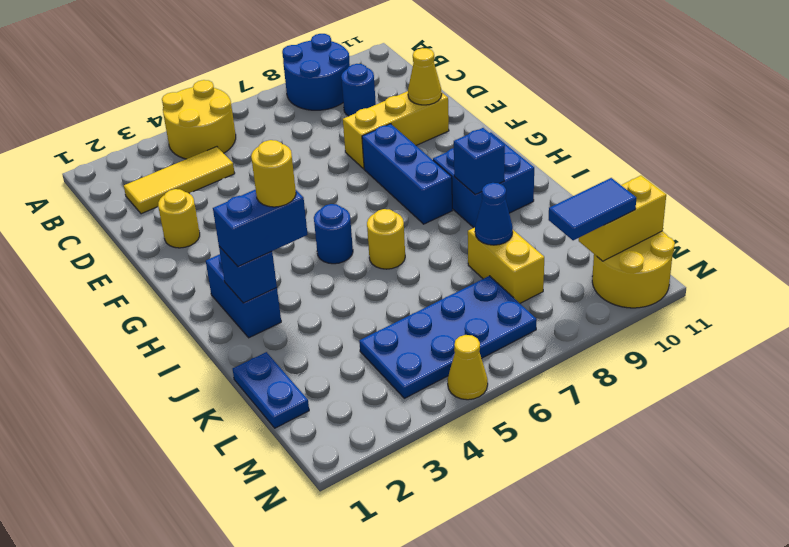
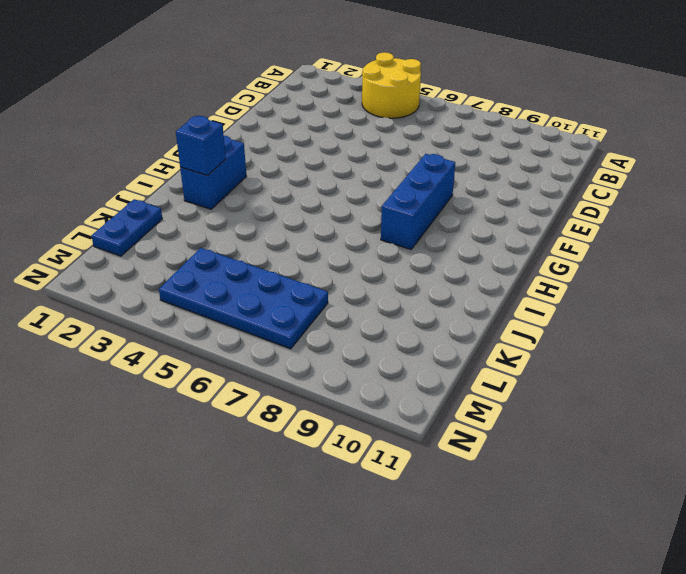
none -> blue 2x2 round brick [282,34,350,110]
none -> yellow 1x3 tile [124,147,235,214]
none -> blue 1x1 round brick [341,64,376,116]

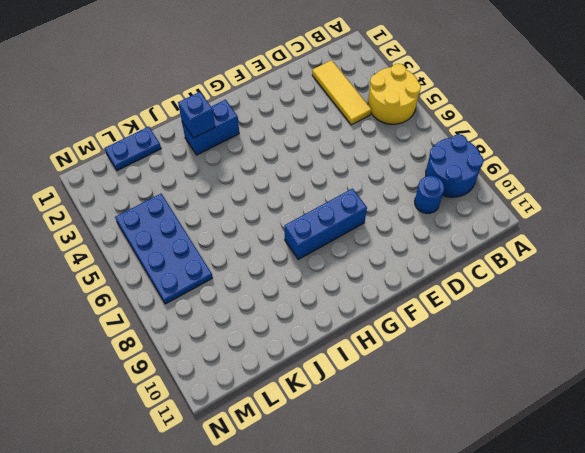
none -> yellow 1x1 round brick [158,189,200,248]
none -> yellow 1x3 brick [343,91,449,169]
none -> blue 1x1 round brick [314,204,353,264]

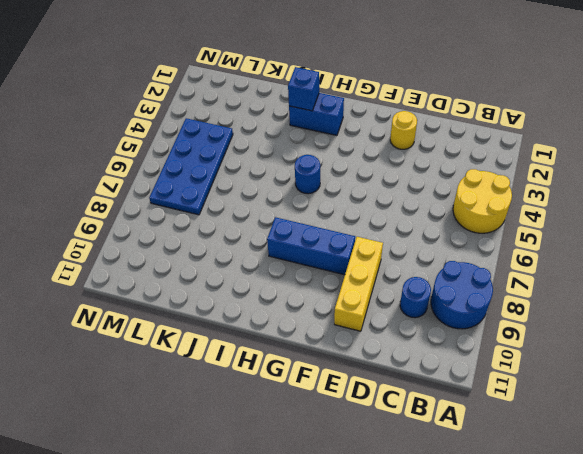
none -> yellow 1x3 tile [124,147,235,214]
none -> blue 2x2 brick [433,132,534,228]
none -> yellow 1x1 round brick [367,209,405,269]

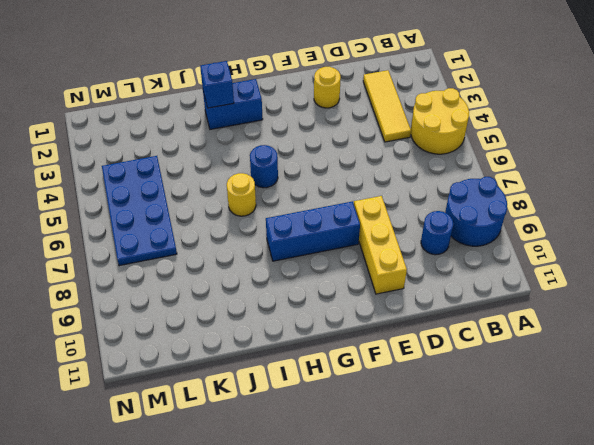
none -> blue 2x2 brick [433,132,534,228]
none -> blue 1x2 plate [233,352,309,428]
none -> yellow 1x2 brick [468,228,544,303]

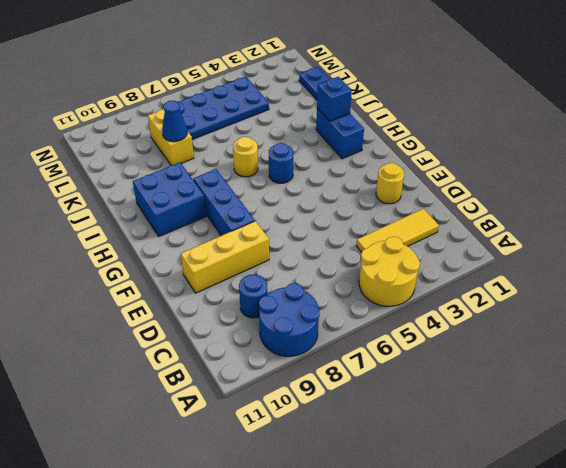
none -> yellow 2x2 round brick [592,231,675,308]
none -> yellow 1x1 cone [448,335,488,400]
none -> yellow 1x1 cone [408,48,442,105]

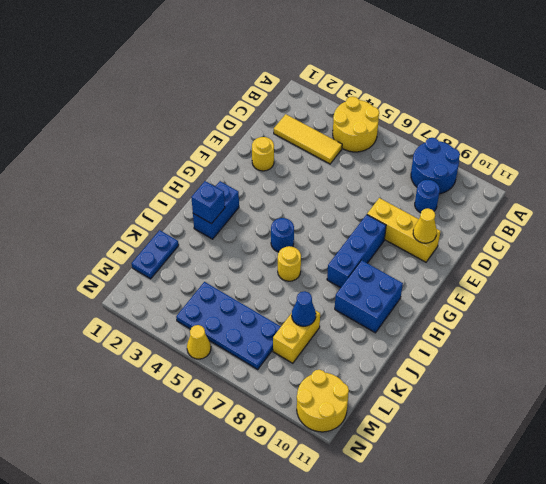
none -> blue 1x1 brick [454,128,505,195]
none -> yellow 1x2 brick [579,176,666,261]
none -> blue 1x2 brick [213,189,308,267]

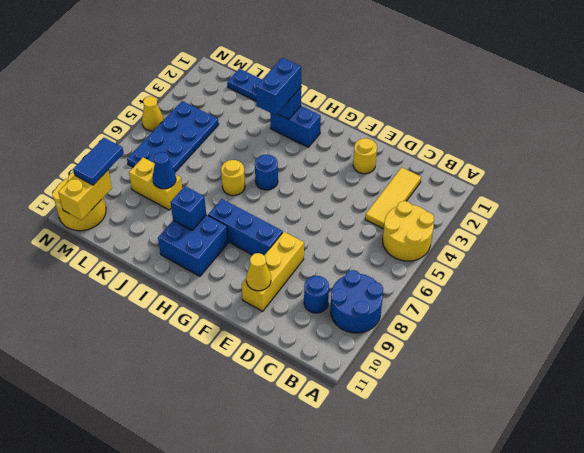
none -> yellow 1x1 round brick [251,140,296,207]

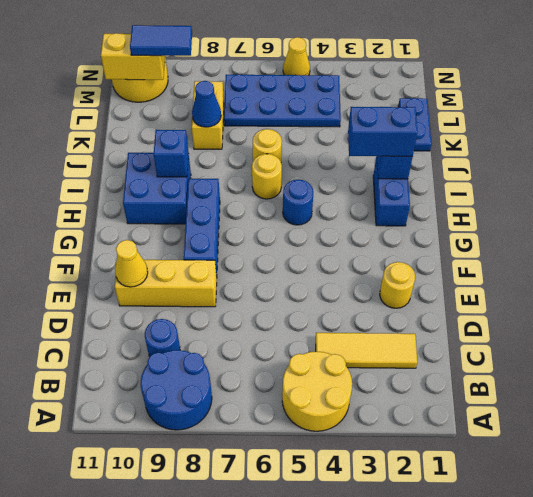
yellow 1x1 round brick [253,129,282,161] -> yellow 1x1 round brick moved to [251,140,296,207]

